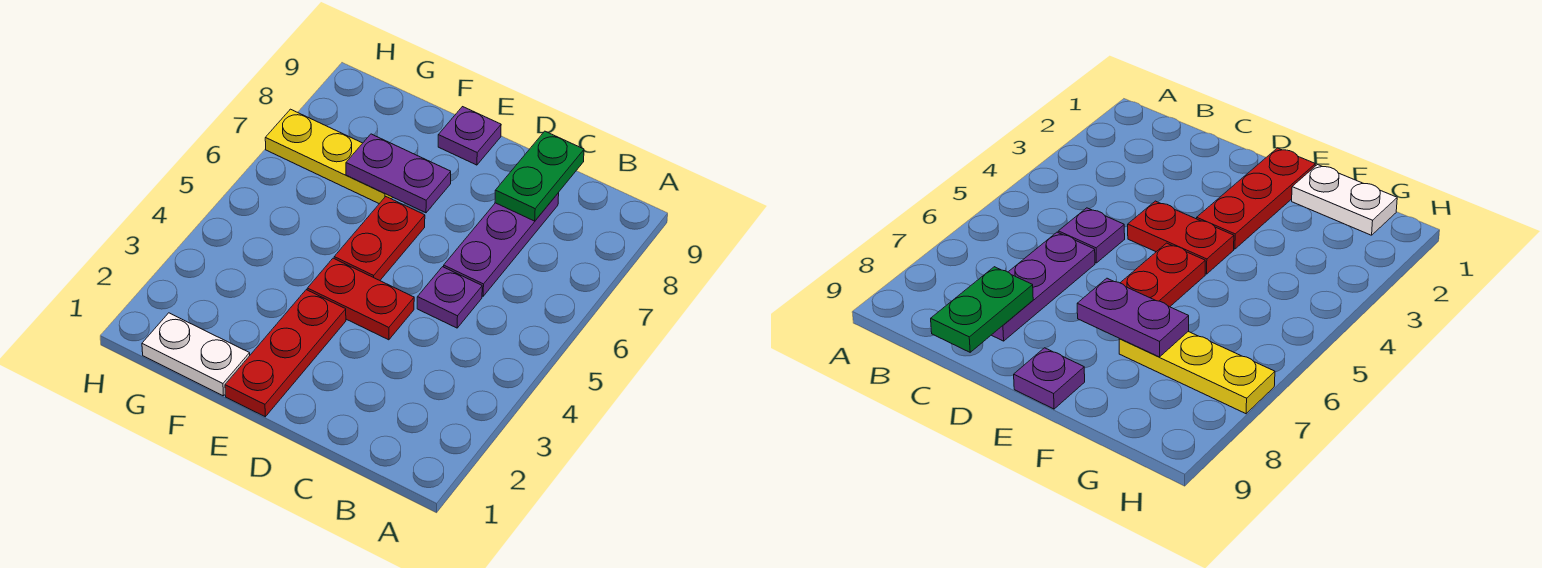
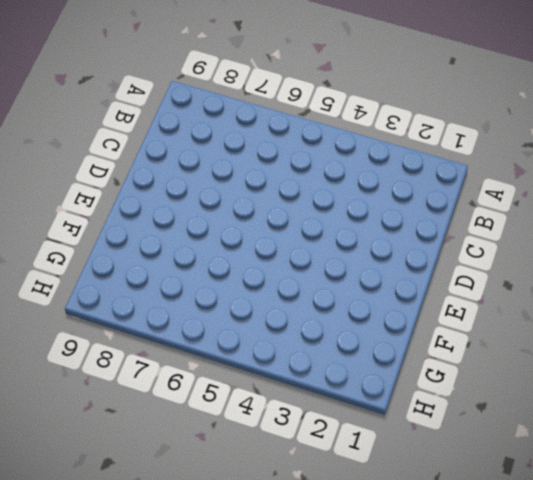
none -> purple 1x1 plate [417,267,482,328]
none -> purple 1x3 plate [444,193,559,296]

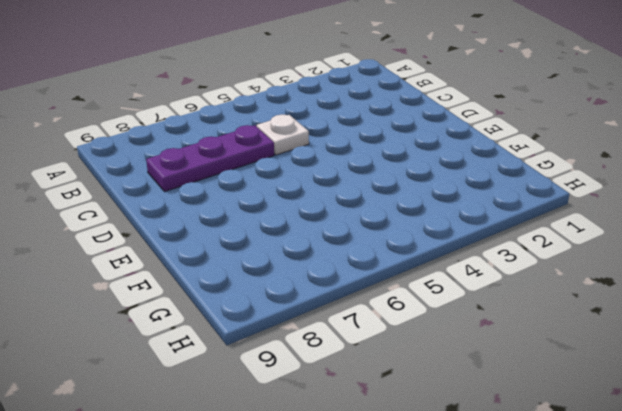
white 1x1 plate [257,114,309,155] -> purple 1x1 plate [417,267,482,328]
none -> red 1x2 plate [307,258,414,340]
none -> red 1x3 plate [225,290,346,417]

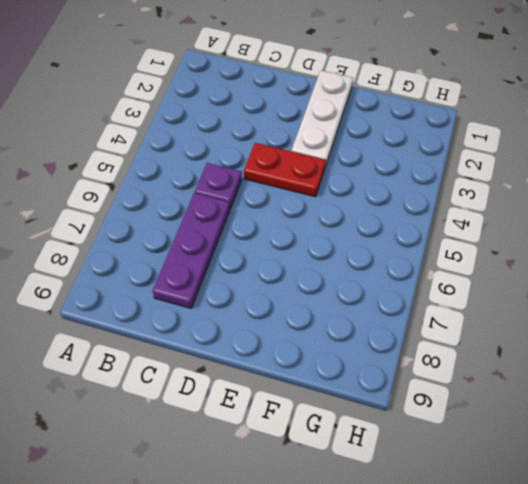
white 1x3 plate [291,70,353,167] -> red 1x3 plate [225,290,346,417]
none -> red 1x2 plate [334,197,425,280]
none -> purple 1x1 plate [438,107,501,165]

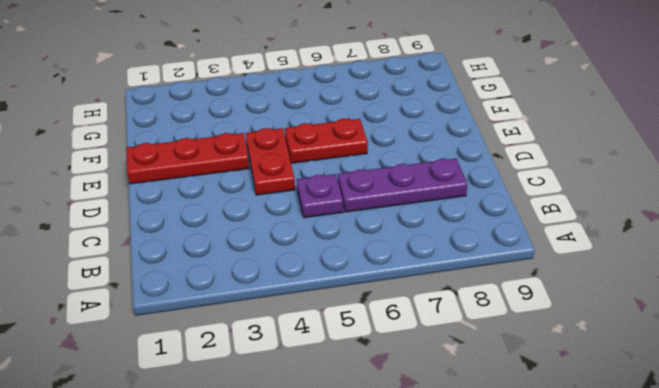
none -> purple 1x1 plate [438,107,501,165]
none -> white 1x2 plate [142,313,250,396]

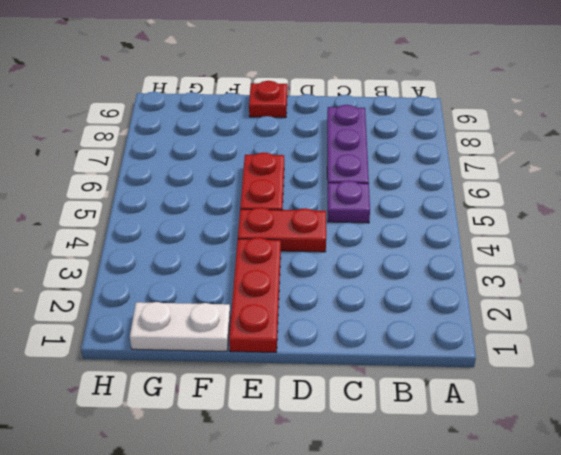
red 1x1 plate [249,81,287,118] -> purple 1x1 plate [438,107,501,165]
none -> yellow 1x3 plate [265,109,393,204]
none -> green 1x2 plate [495,131,584,221]

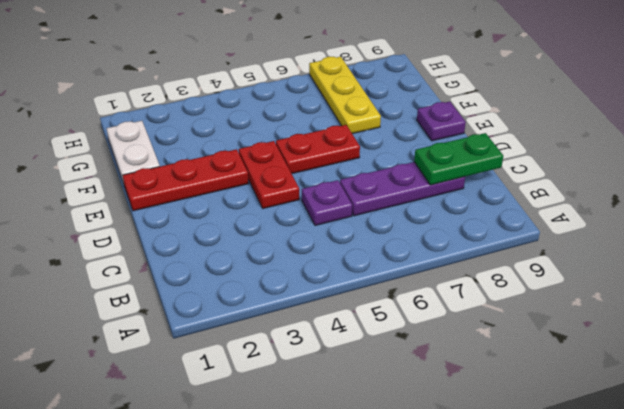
none -> purple 1x2 plate [346,134,451,213]

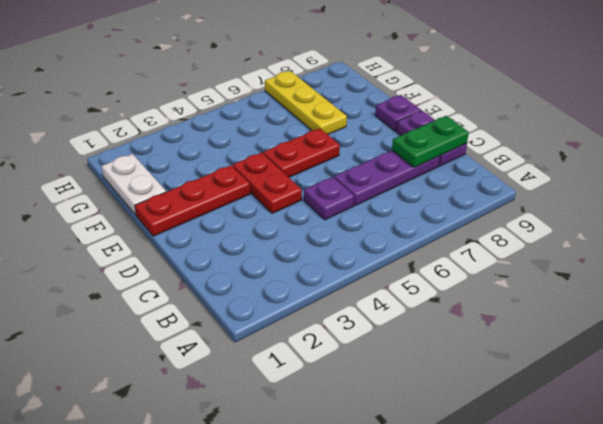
purple 1x2 plate [396,111,467,166] -> purple 1x2 plate moved to [346,134,451,213]

